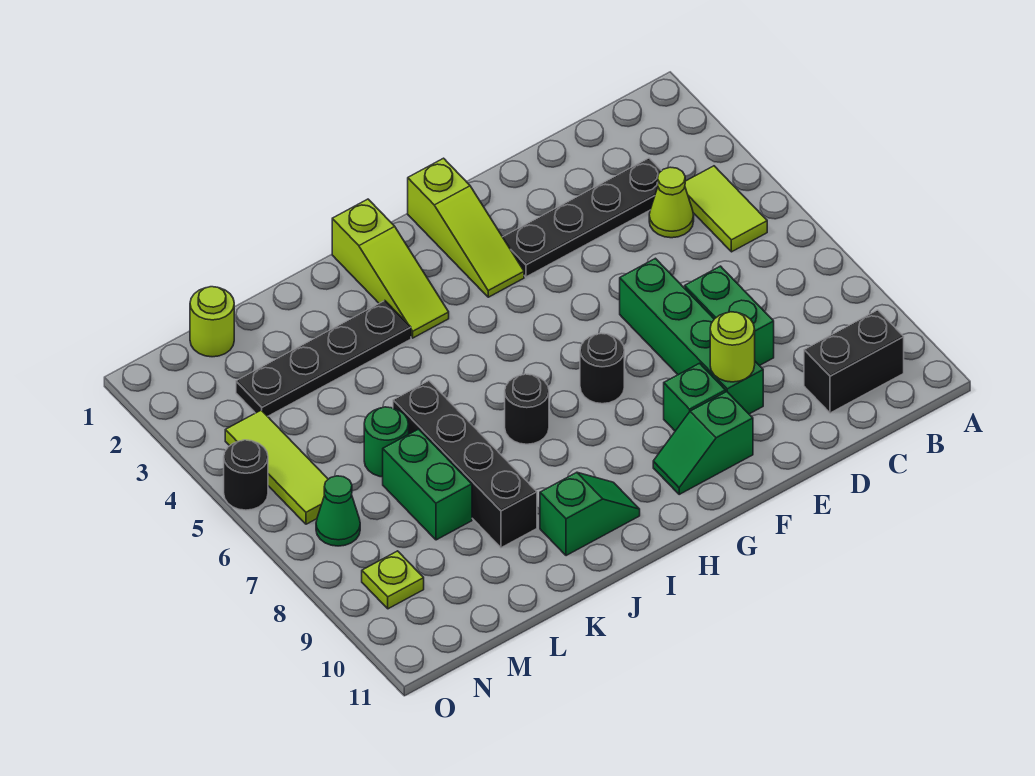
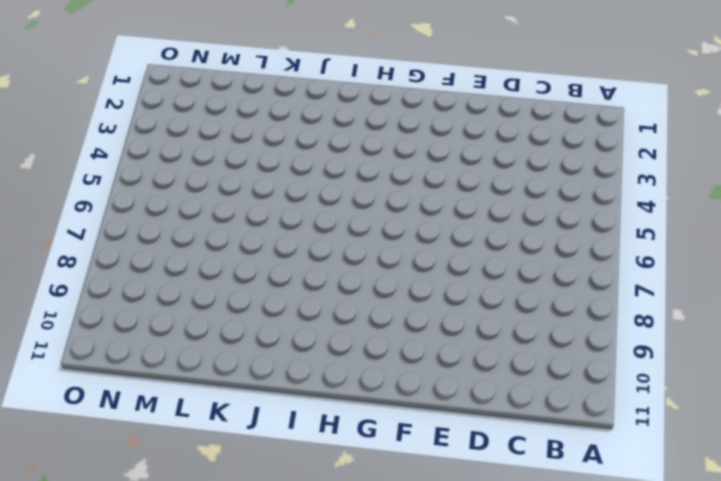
none -> lime 1x2 tile [685,166,767,252]
none -> black 1x2 brick [804,310,904,413]
none -> black 1x4 plate [503,158,661,277]

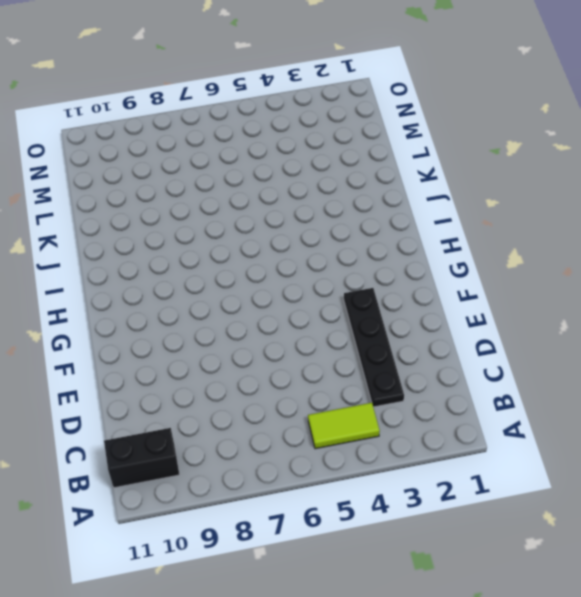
black 1x2 brick [104,428,180,488] -> black 1x2 brick turned to [804,310,904,413]
none -> lime 1x1 cone [649,167,694,238]
none -> green 1x2 brick [685,266,774,366]
none -> green 1x4 brick [620,258,763,414]

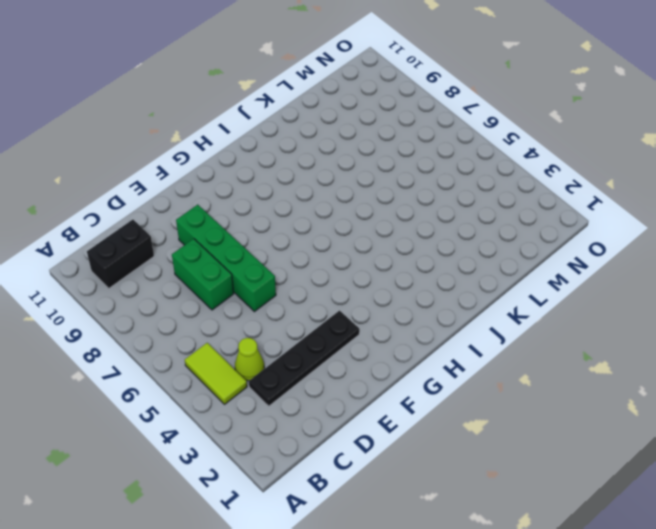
none -> green 1x1 brick [664,363,726,431]
none -> green 1x2 slope [653,392,753,494]
none -> lime 1x3 slope [408,158,524,297]

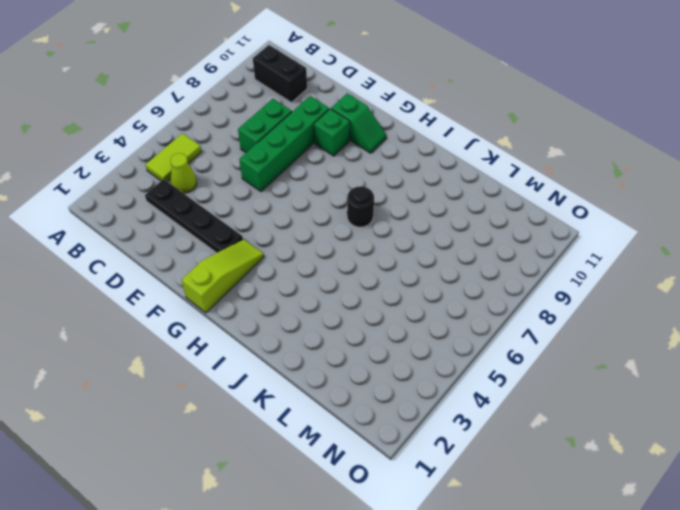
none -> black 1x1 round brick [580,333,624,404]
none -> lime 1x3 slope [332,199,449,338]
none -> green 1x2 slope [540,472,640,556]

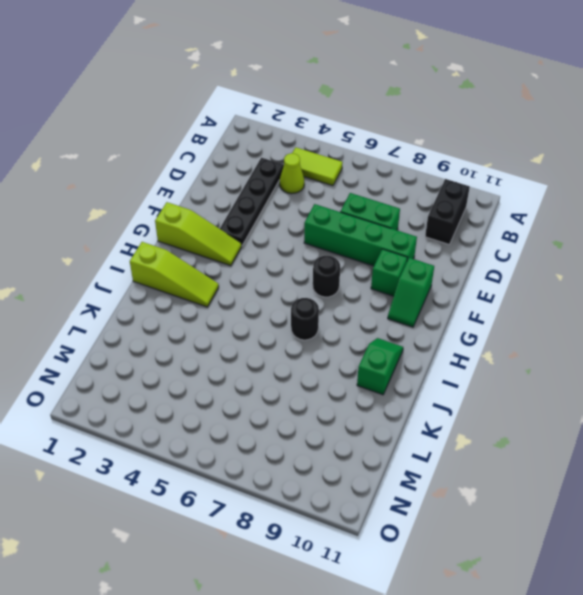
none -> black 1x4 plate [236,301,411,416]
none -> black 1x4 brick [393,381,537,548]
none -> green 1x1 round brick [364,407,409,477]

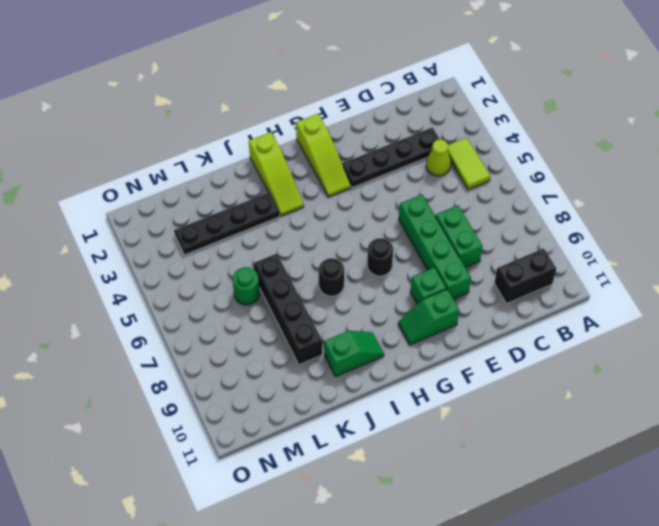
none -> green 1x2 brick [383,429,472,540]
none -> lime 1x1 round brick [190,287,234,357]
none -> lime 1x3 tile [225,410,328,524]

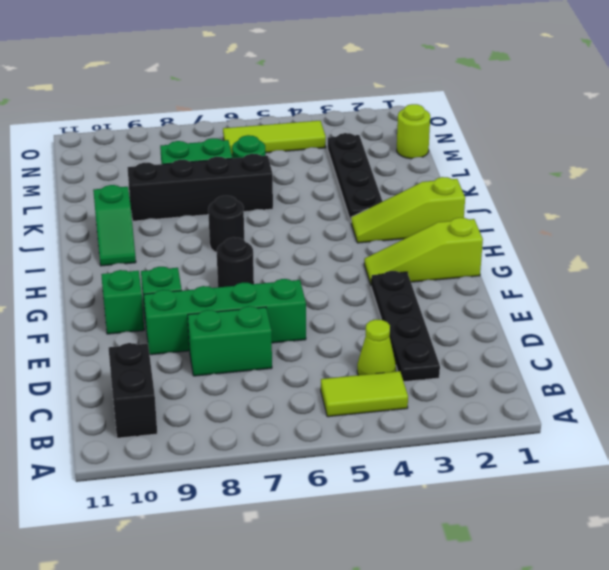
none -> green 1x1 cone [316,476,360,546]
none -> lime 1x1 plate [362,551,424,609]
none -> black 1x1 round brick [224,440,268,510]

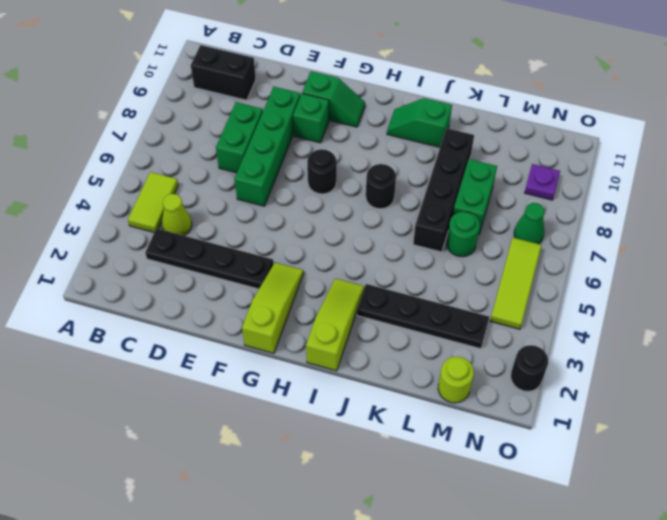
purple 1x1 plate [525,164,560,200] -> lime 1x1 plate [362,551,424,609]
black 1x1 round brick [511,345,548,391] -> black 1x1 round brick moved to [224,440,268,510]
none -> lime 1x1 round brick [710,312,755,382]

